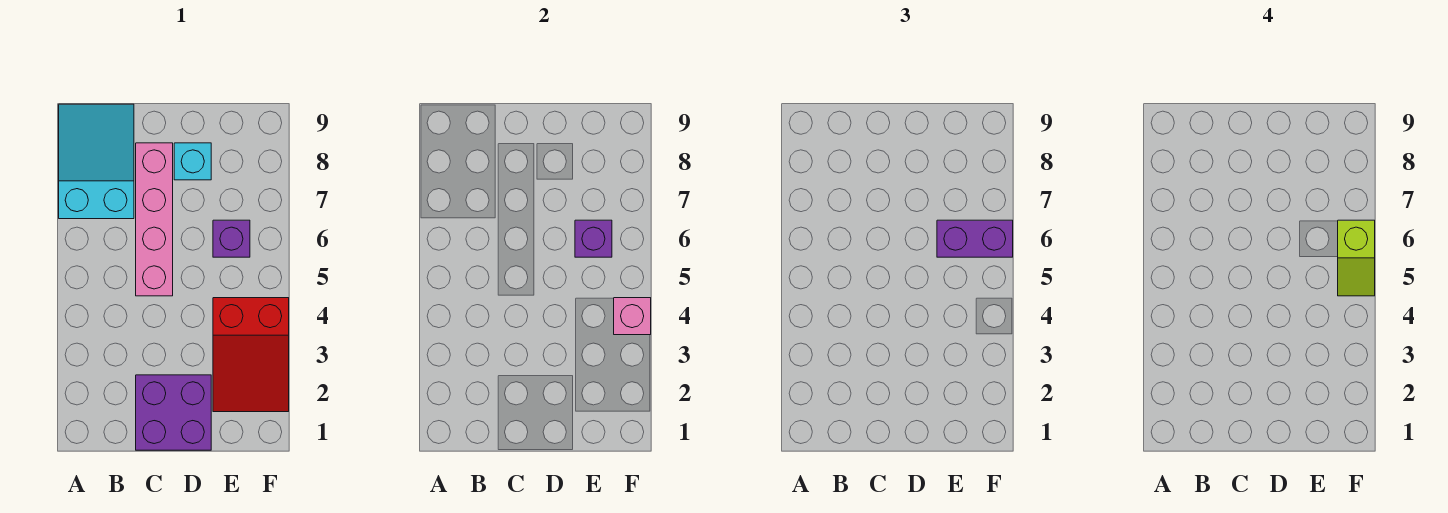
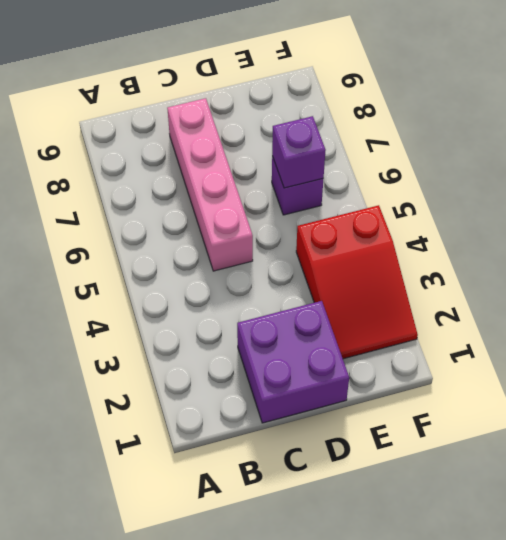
none -> cyan 2x3 slope [59,104,134,219]
none -> cyan 1x1 brick [174,143,211,180]

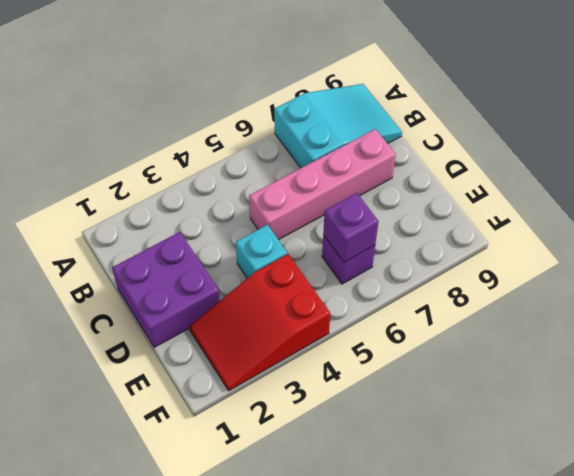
cyan 1x1 brick [236,225,287,278] -> cyan 1x1 brick moved to [174,143,211,180]
none -> pink 1x1 brick [614,298,651,335]
none -> purple 1x2 brick [937,220,1013,257]

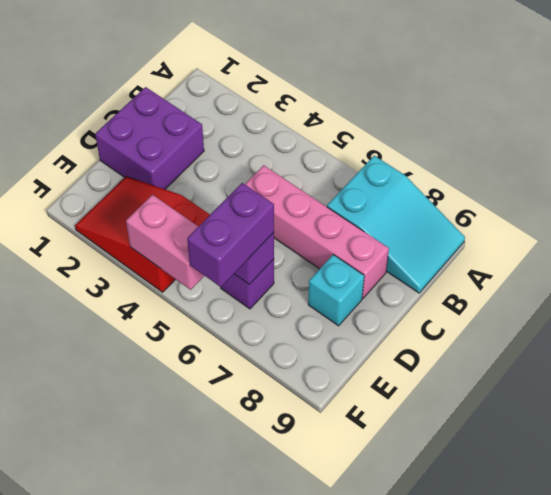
pink 1x2 brick [126,195,204,290] -> pink 1x1 brick [614,298,651,335]
none -> lime 1x2 slope [1338,220,1375,296]

